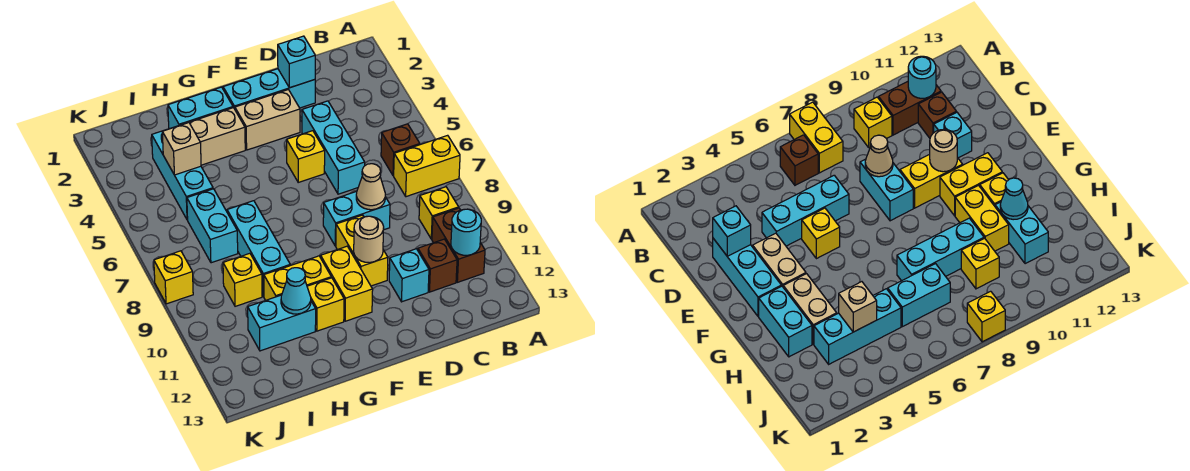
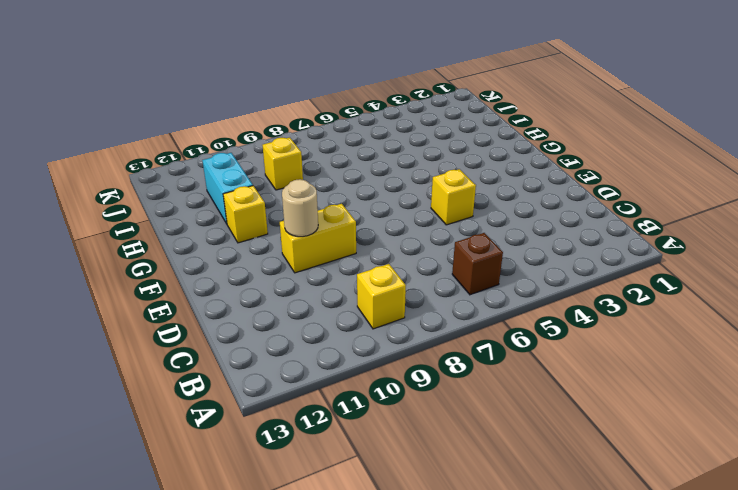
none -> yellow 1x2 brick [394,135,460,197]
none -> brown 1x2 brick [432,208,485,282]
none -> brown 1x1 brick [418,239,457,292]

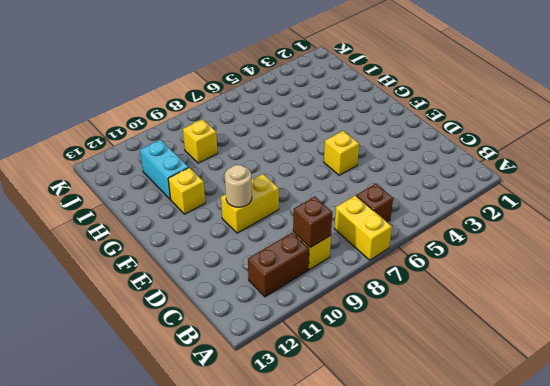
brown 1x1 brick [293,197,333,248] -> brown 1x1 brick moved to [418,239,457,292]
none -> cyan 1x3 brick [223,69,315,109]
none -> cyan 1x3 brick [302,101,365,194]
none -> cyan 1x2 brick [323,191,390,246]

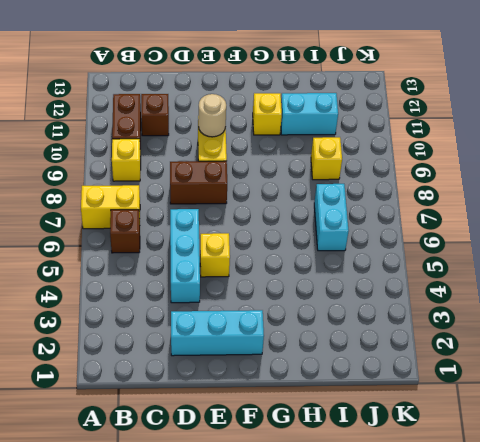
brown 1x2 brick [170,161,227,204] -> cyan 1x2 brick [323,191,390,246]
none -> cyan 1x1 brick [389,249,429,302]
none -> tan 1x2 brick [235,90,300,150]
none -> yellow 1x2 brick [321,246,373,321]

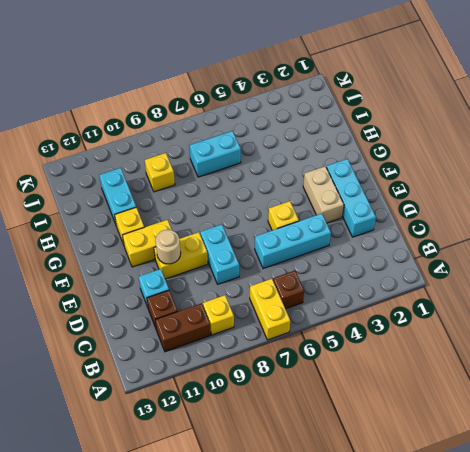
none -> cyan 1x2 brick [168,87,233,129]
none -> tan 1x2 brick [182,108,245,165]
none -> yellow 1x2 brick [264,256,331,300]

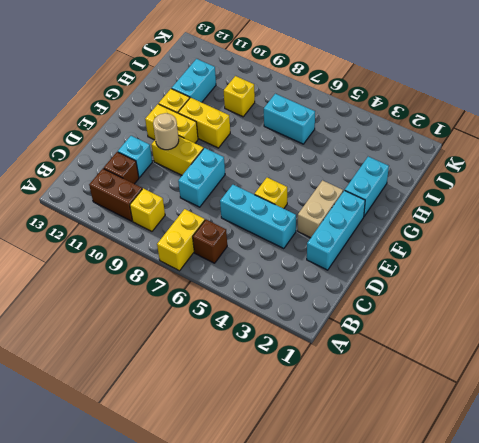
yellow 1x2 brick [178,97,230,148] -> yellow 1x2 brick turned to [264,256,331,300]
none -> tan 1x2 brick [182,108,245,165]
none -> cyan 1x3 brick [227,201,290,297]
none -> cyan 1x3 brick [152,126,213,220]

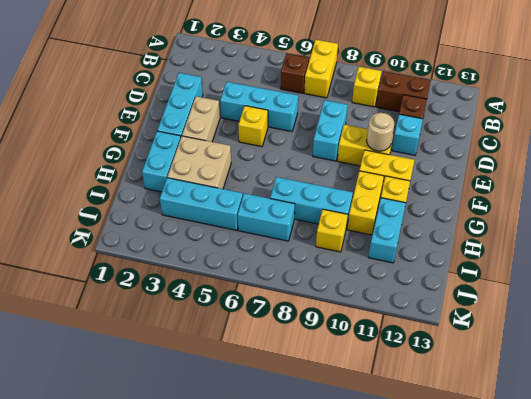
tan 2x2 brick [167,136,231,189] -> tan 1x2 brick [182,108,245,165]
none -> yellow 1x1 brick [154,251,193,304]
none -> cyan 1x1 round brick [451,209,481,255]
none -> cyan 1x1 brick [278,36,315,88]

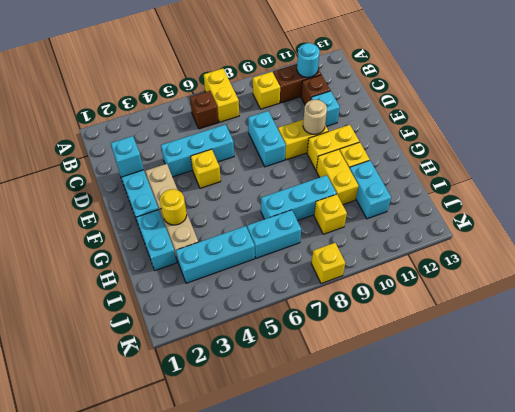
yellow 1x1 round brick [160,189,187,225] -> none
none -> tan 1x1 cone [356,164,385,210]
none -> cyan 1x1 cone [281,268,311,314]
none -> tan 1x1 brick [162,123,201,175]

